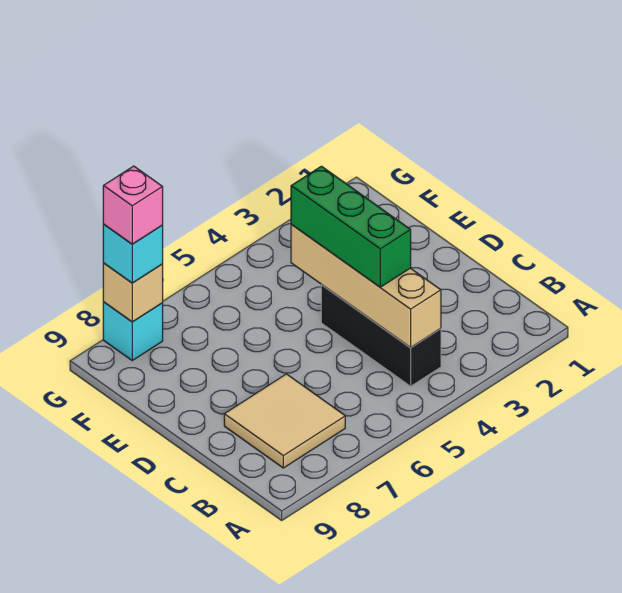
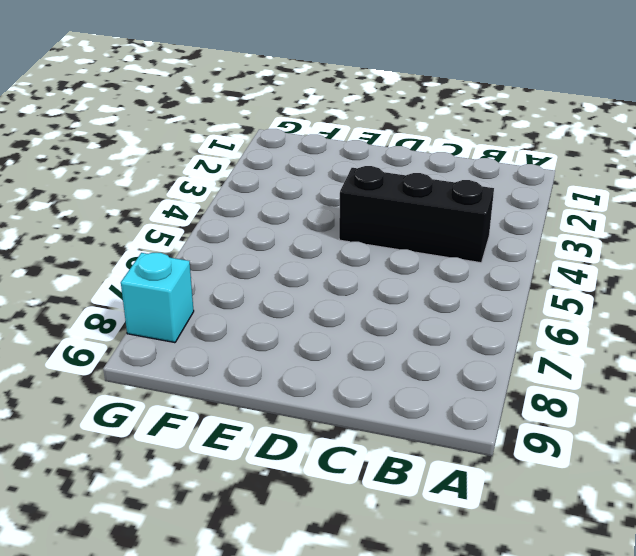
none -> tan 2x2 tile [224,374,345,468]
none -> tan 1x4 brick [291,225,441,348]

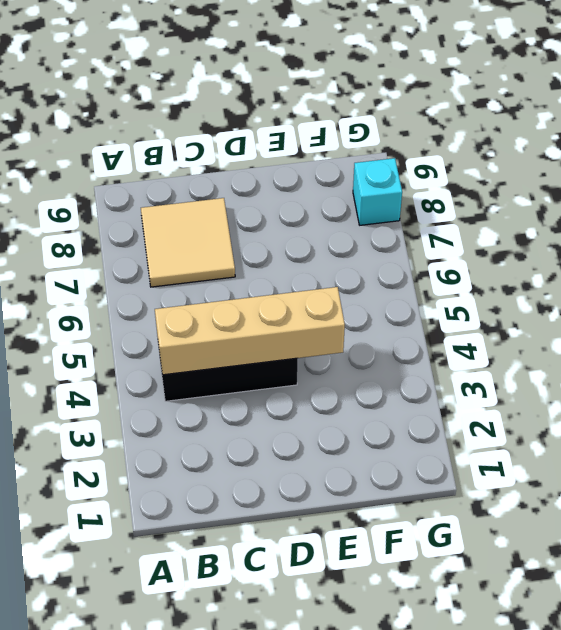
none -> tan 1x1 brick [103,263,163,322]
none -> green 1x3 brick [291,166,411,287]

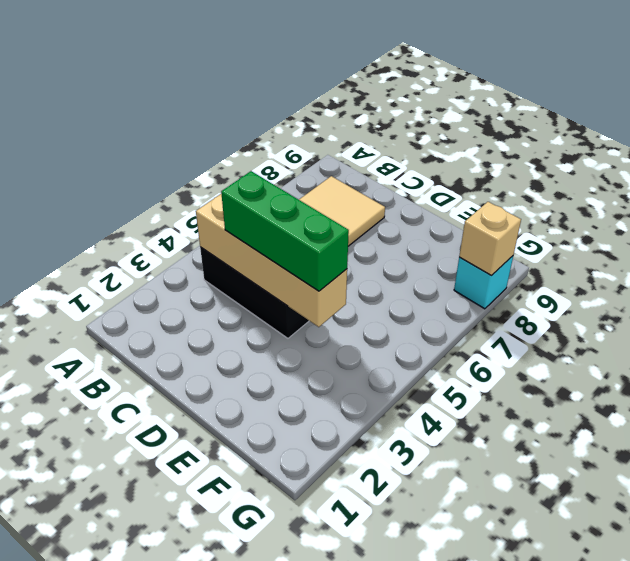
none -> cyan 1x1 brick [103,225,163,283]
none -> pink 1x1 brick [103,166,163,244]

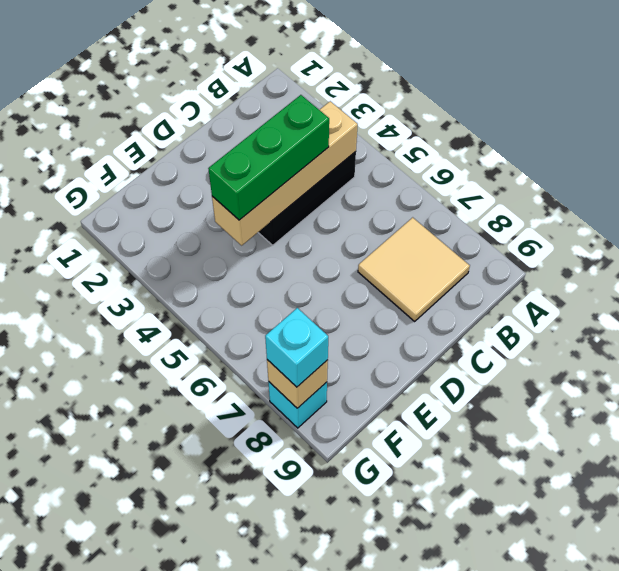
none -> pink 1x1 brick [103,166,163,244]

